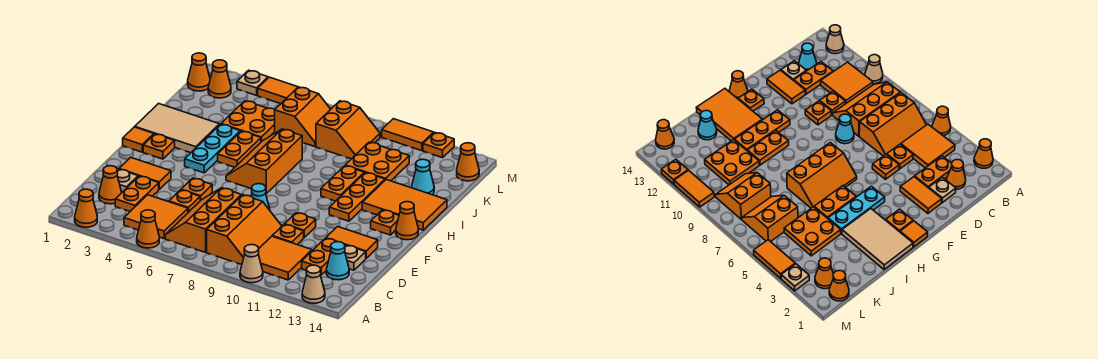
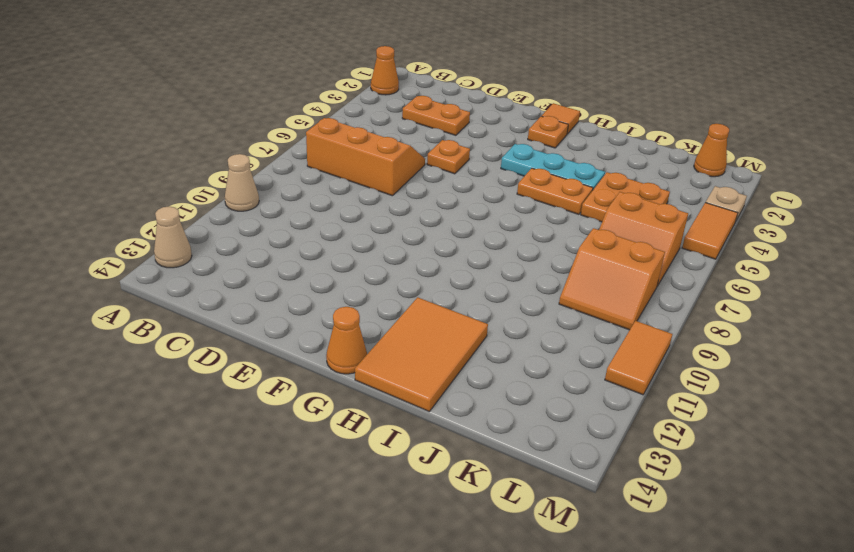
none -> orange 1x1 cone [137,210,159,248]
none -> orange 2x2 tile [124,195,188,239]
none -> orange 2x3 slope [207,195,282,265]
none -> orange 2x2 tile [258,236,312,280]

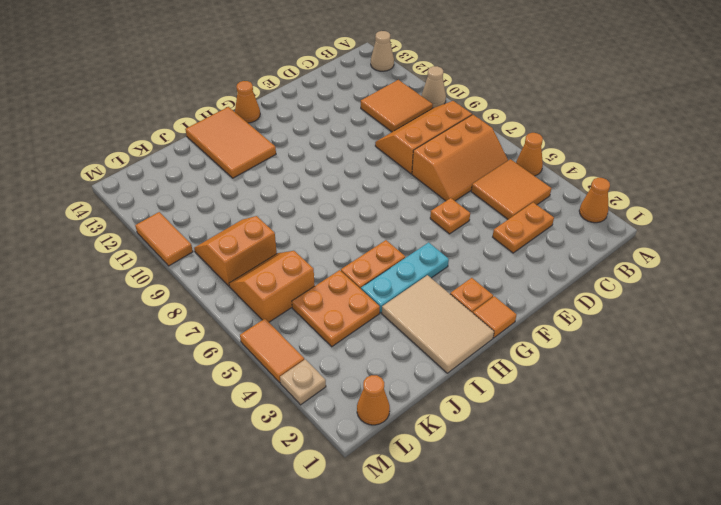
none -> orange 1x1 cone [99,166,122,204]
none -> orange 1x2 plate [302,238,336,275]
none -> cyan 1x1 cone [326,242,349,280]
none -> tan 1x1 plate [117,169,138,192]

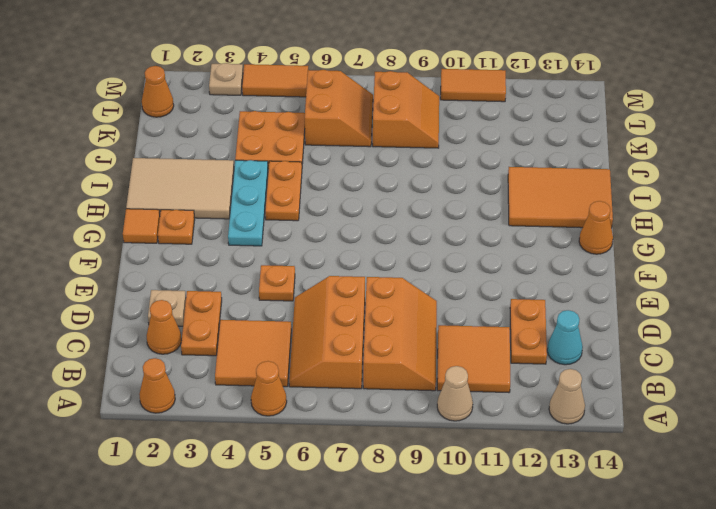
none -> orange 1x1 plate [169,190,200,212]
none -> orange 1x1 plate [273,225,304,245]
none -> tan 1x1 plate [345,245,366,270]
none -> orange 1x2 tile [119,157,171,189]

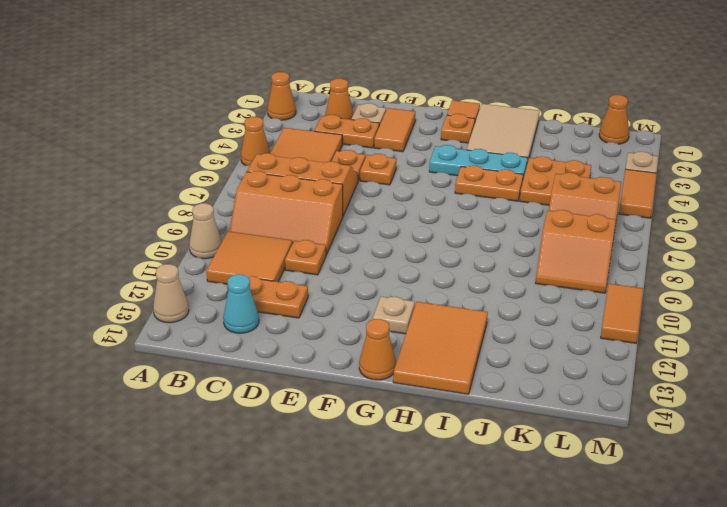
tan 1x1 plate [373,297,415,334] -> tan 1x1 plate moved to [345,245,366,270]
none -> cyan 1x1 cone [251,184,270,210]
none -> orange 1x1 plate [284,213,316,238]
none -> orange 1x2 tile [326,227,378,258]
none -> orange 2x3 slope [226,129,302,193]

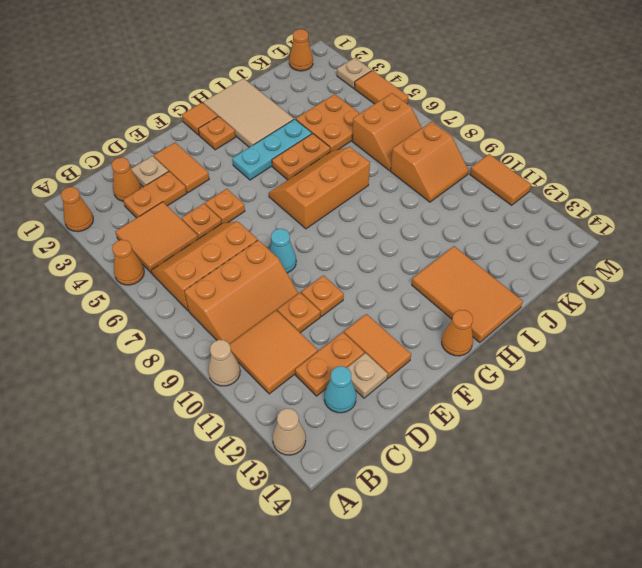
none -> orange 1x3 plate [329,173,385,221]
none -> orange 1x1 plate [371,210,399,235]
none -> orange 1x2 plate [321,166,364,201]
none -> orange 2x2 plate [345,142,409,181]

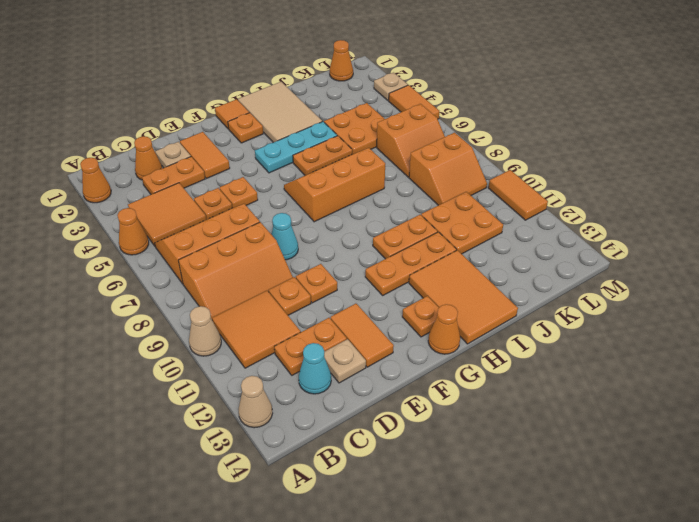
none -> cyan 1x1 cone [412,159,434,195]
none -> orange 1x1 cone [208,60,231,98]
none -> orange 1x1 cone [457,143,479,181]
none -> orange 1x1 plate [423,132,454,158]

